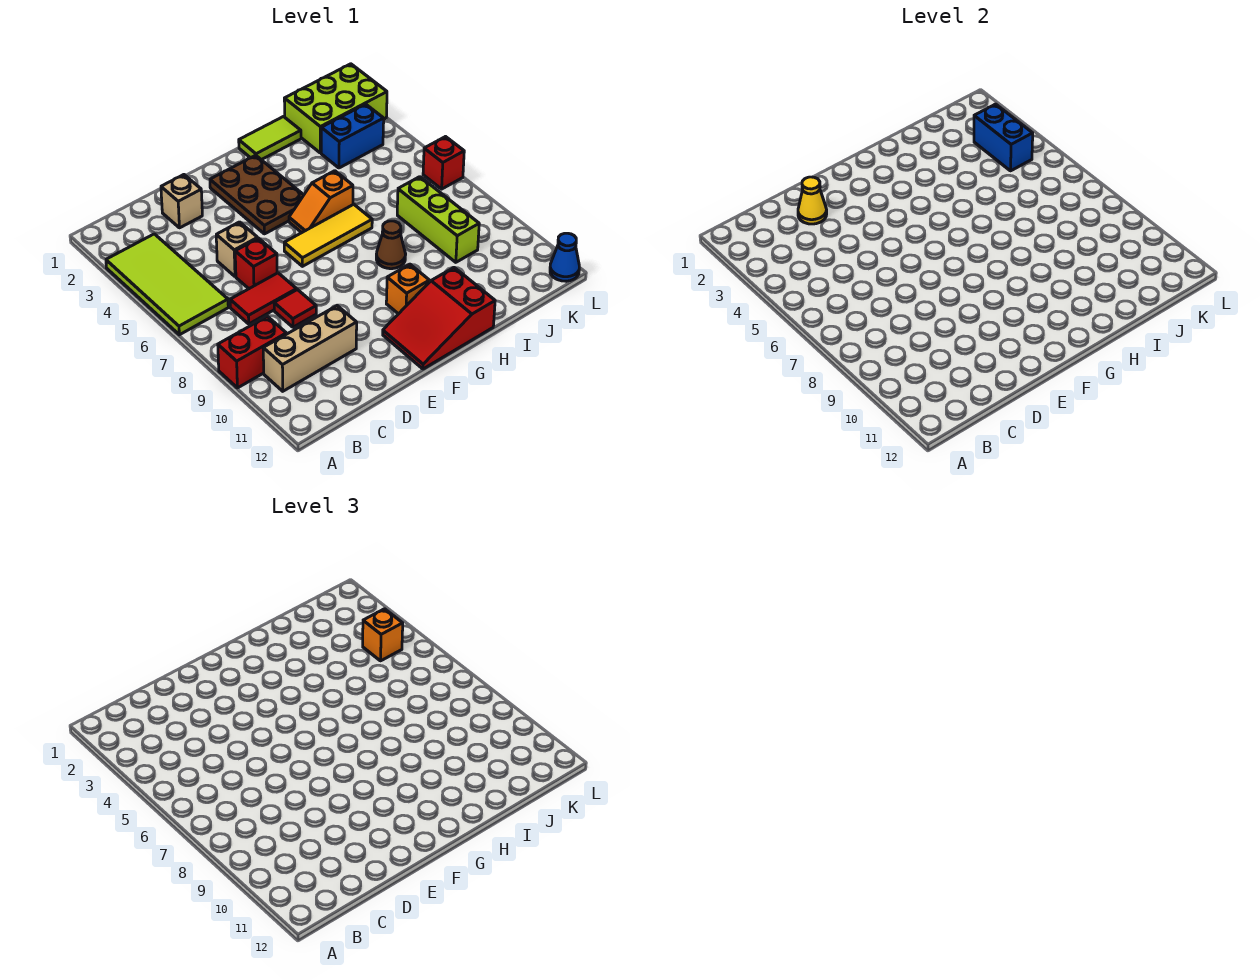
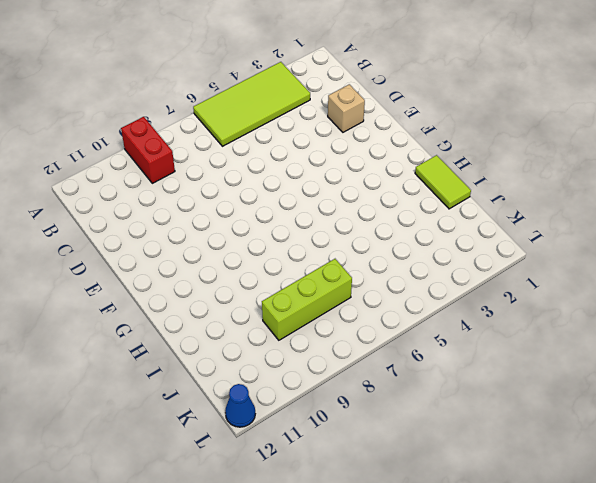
none -> tan 1x3 brick [263,306,357,391]
none -> red 1x2 tile [230,273,297,324]
none -> tan 1x1 brick [216,222,258,277]

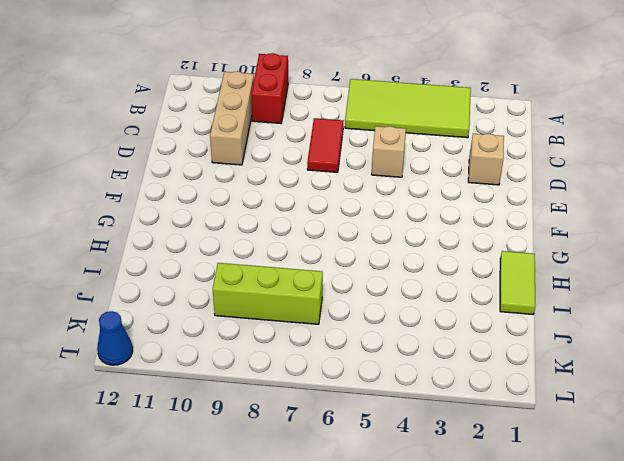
none -> red 1x1 brick [235,238,277,289]
none -> red 1x1 tile [274,290,316,327]
none -> brown 2x3 plate [210,155,304,234]

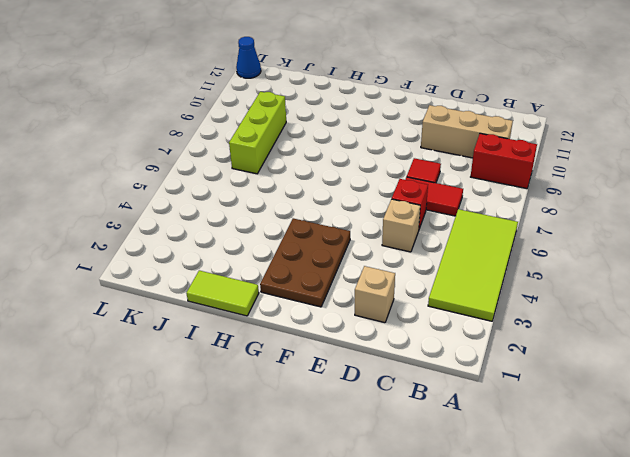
none -> yellow 1x3 tile [284,204,372,266]
none -> red 2x3 slope [383,268,495,369]
none -> orange 1x2 slope [289,171,353,232]

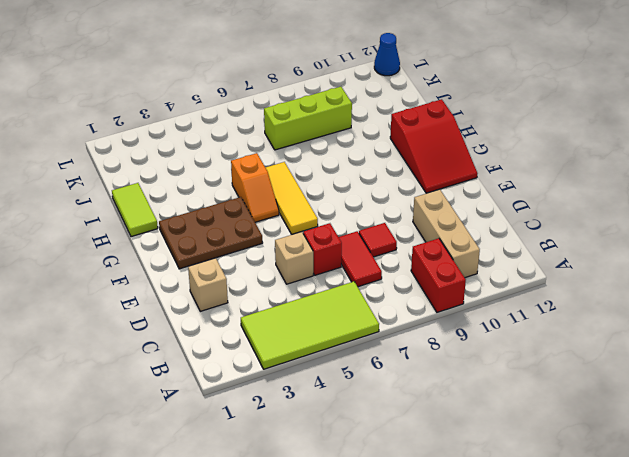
none -> orange 1x1 brick [386,264,429,314]
none -> brown 1x1 cone [376,221,406,269]
none -> lime 2x3 brick [284,64,387,153]

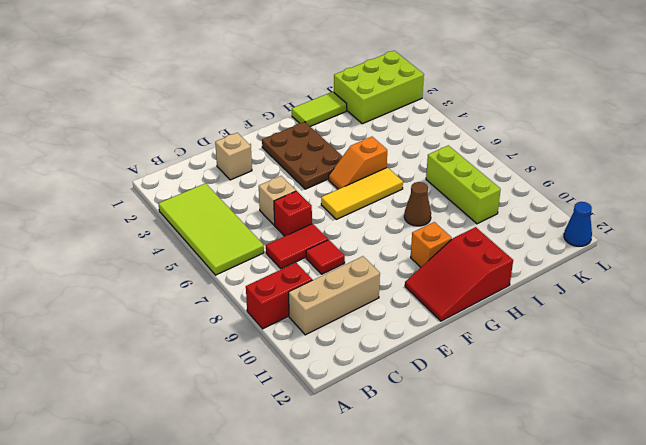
none -> blue 1x2 brick [321,104,384,168]
none -> red 1x1 brick [423,137,464,189]
none -> yellow 1x1 cone [798,177,827,224]

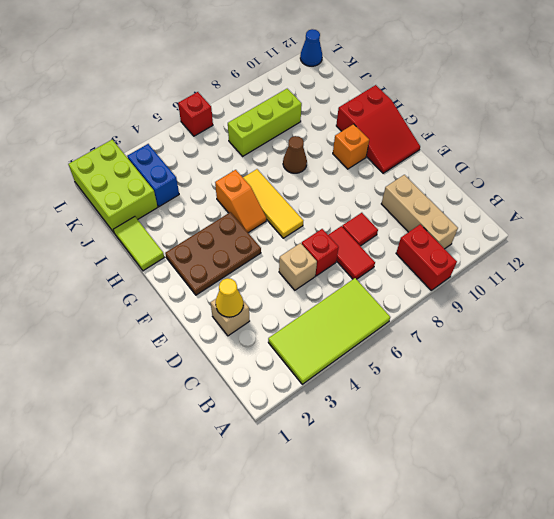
none -> blue 1x2 brick [974,104,1033,171]
none -> orange 1x1 brick [363,609,403,661]

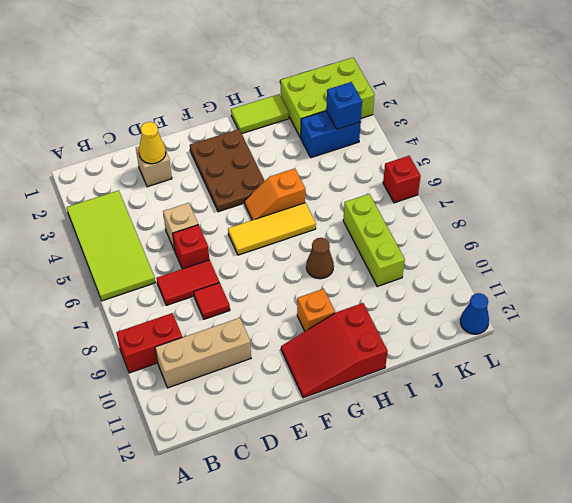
blue 1x1 brick [326,82,362,129] -> blue 1x2 brick [974,104,1033,171]
none -> orange 1x1 brick [363,609,403,661]

